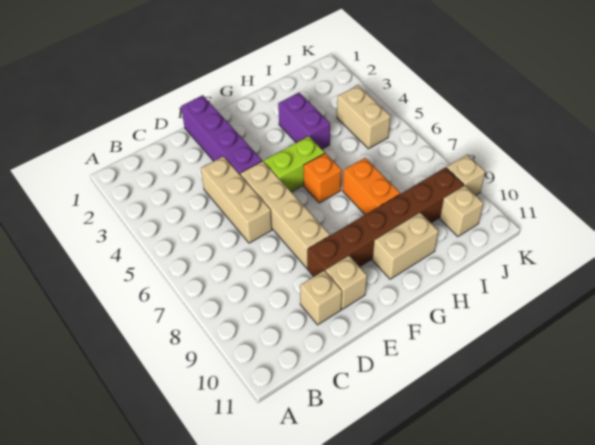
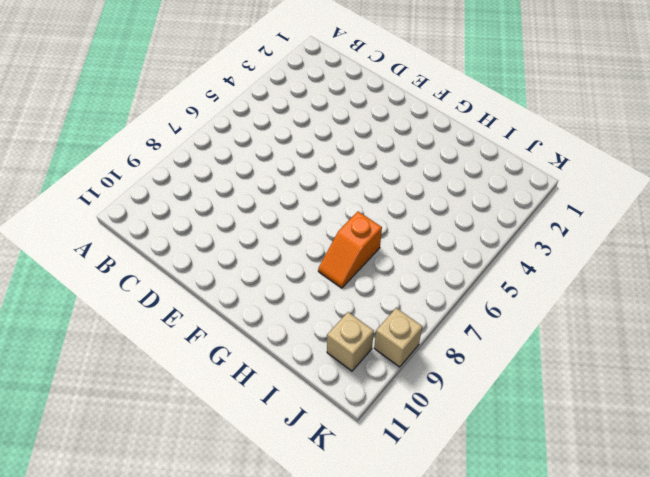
orange 1x2 slope [318,211,382,288] -> orange 1x2 brick [343,158,400,215]
none -> tan 1x3 brick [201,156,272,243]
none -> tan 1x1 brick [300,271,342,325]
none -> purple 1x4 brick [181,95,262,174]

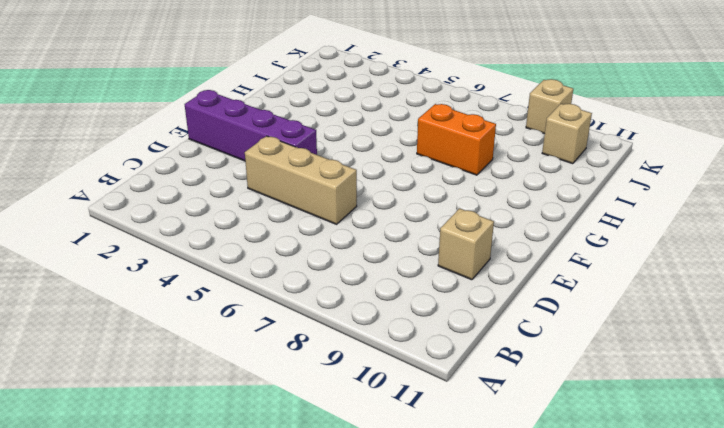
none -> tan 1x4 brick [240,161,330,268]
none -> brown 1x6 brick [307,168,464,276]
none -> tan 1x1 brick [325,256,367,309]

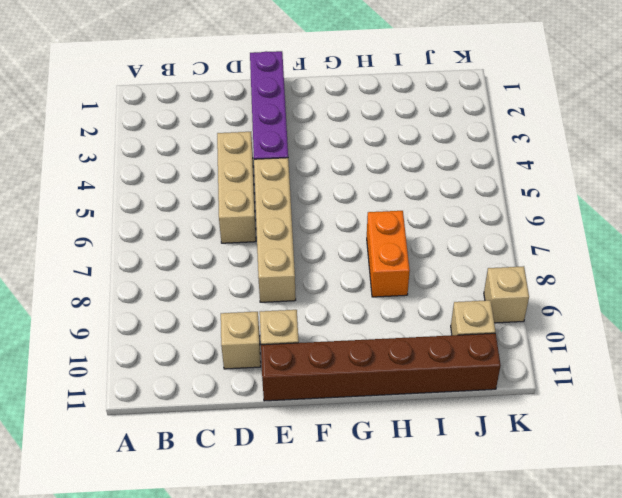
brown 1x6 brick [261,333,501,401] -> brown 1x6 brick moved to [307,168,464,276]
none -> lime 1x2 brick [264,136,325,192]
none -> orange 1x1 brick [304,153,342,203]
none -> tan 1x2 brick [372,213,438,279]

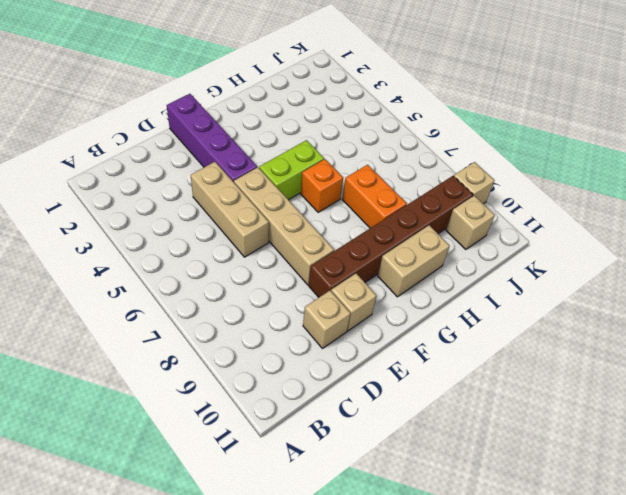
none -> purple 1x2 brick [278,92,330,149]
none -> tan 1x2 brick [337,85,390,149]

